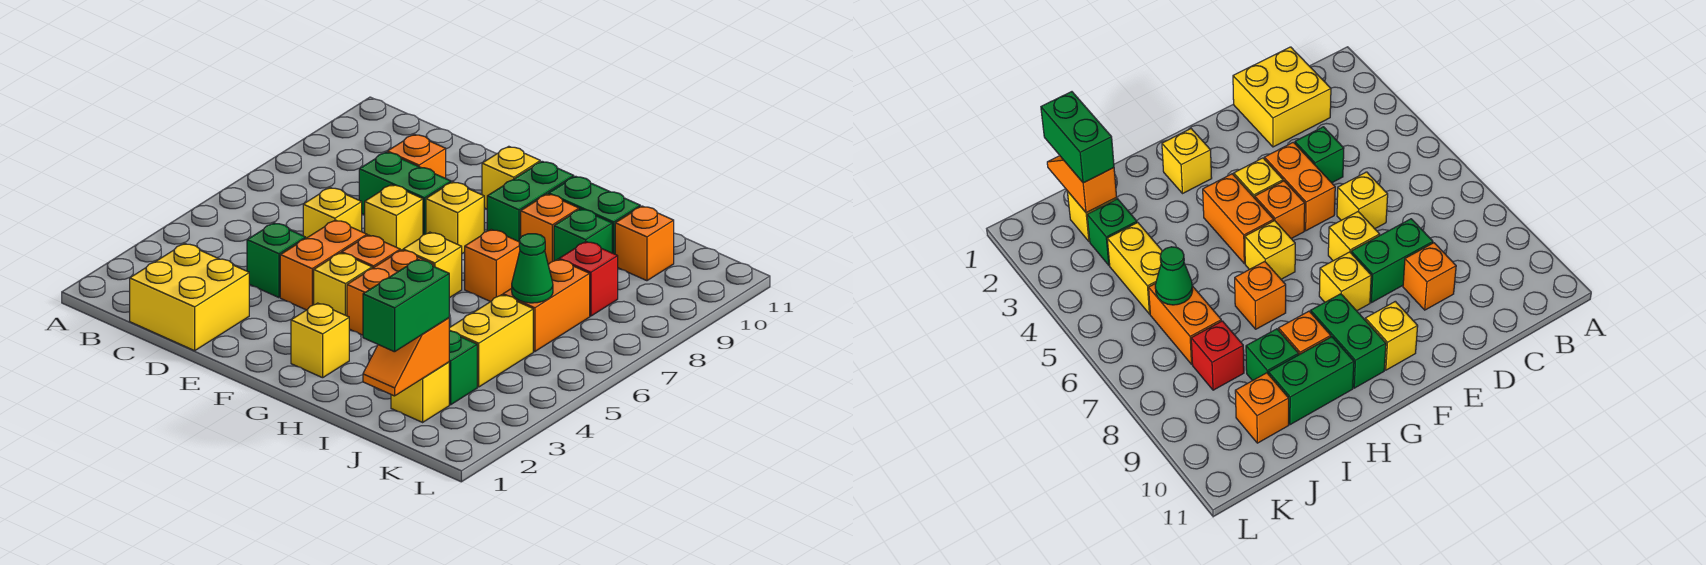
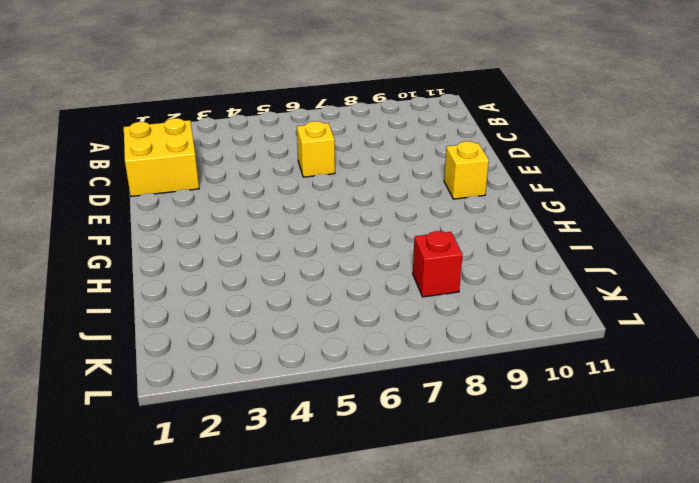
none -> green 1x1 brick [247,223,306,298]
none -> green 1x2 brick [359,152,451,235]
none -> orange 1x1 brick [387,134,446,178]

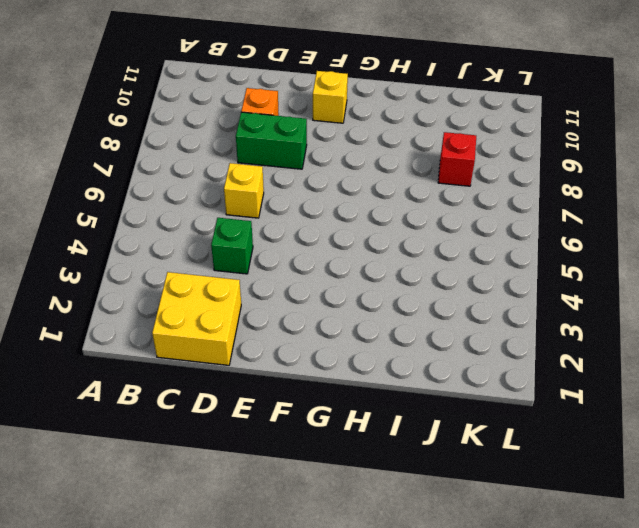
none -> orange 1x2 brick [280,220,367,310]
none -> yellow 1x1 brick [365,185,423,251]
none -> yellow 1x1 brick [314,253,372,316]

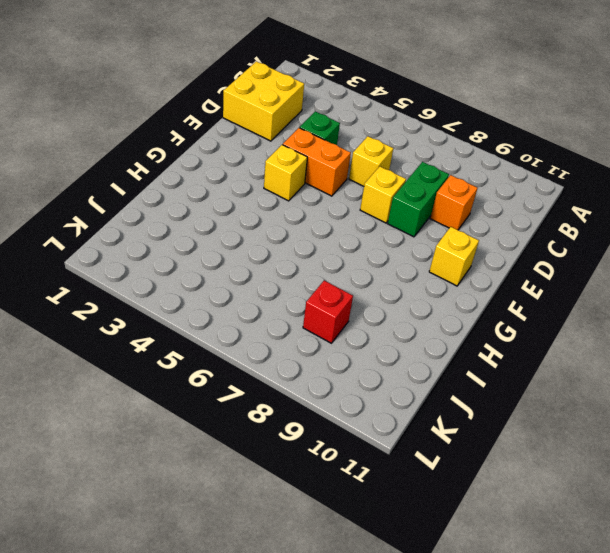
none -> orange 1x1 brick [342,235,400,268]
none -> yellow 1x1 brick [426,182,484,254]
none -> yellow 1x1 brick [291,303,349,378]

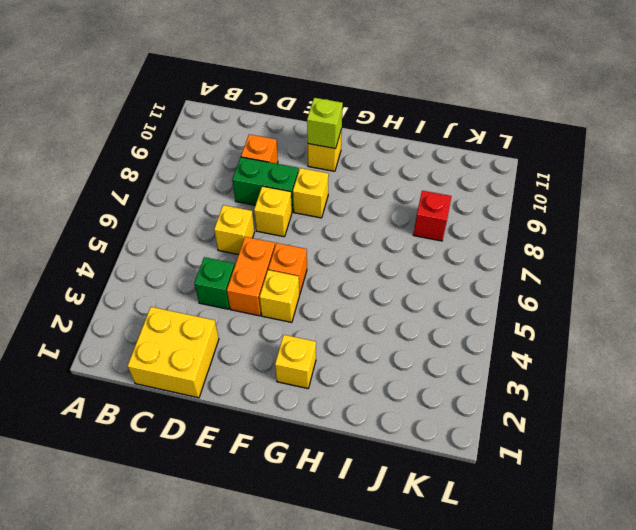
lime 1x1 brick [307,98,343,149] -> none
none -> orange 1x2 brick [347,250,434,335]
none -> yellow 1x1 brick [403,232,462,298]
none -> green 1x2 brick [487,161,574,242]

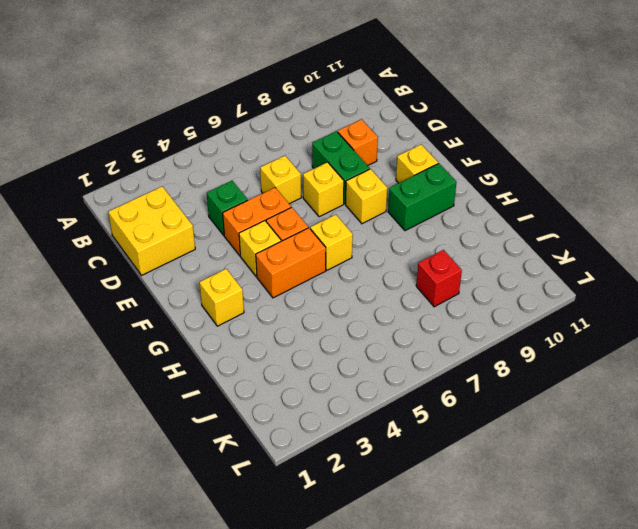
none -> orange 1x1 brick [465,229,520,302]
none -> orange 1x1 brick [521,194,579,265]
none -> green 1x2 brick [549,176,640,254]

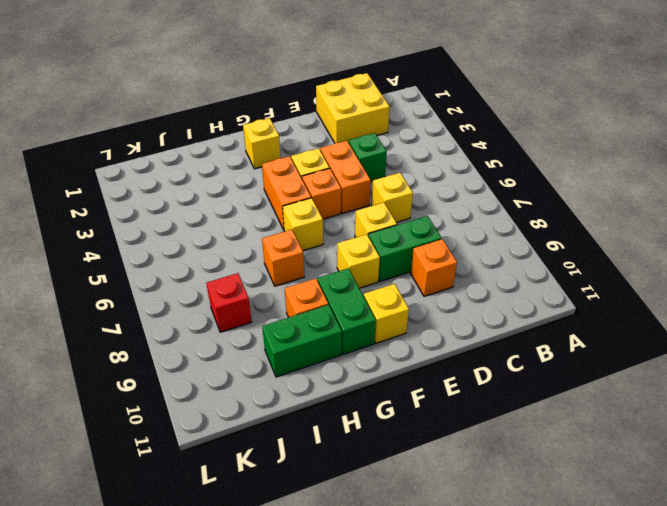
none -> green 1x1 brick [554,209,612,261]
none -> yellow 1x1 brick [391,362,449,422]
none -> green 1x1 brick [449,331,477,405]

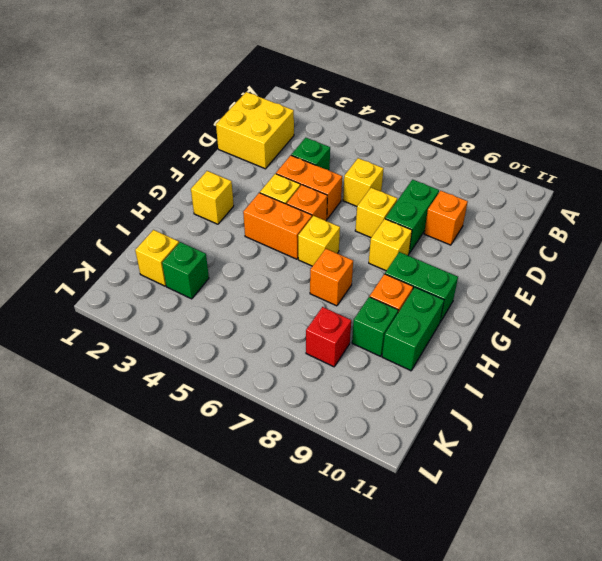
none -> yellow 1x1 brick [482,146,540,209]
none -> yellow 1x2 brick [449,295,533,387]
none -> orange 1x2 brick [503,259,590,352]

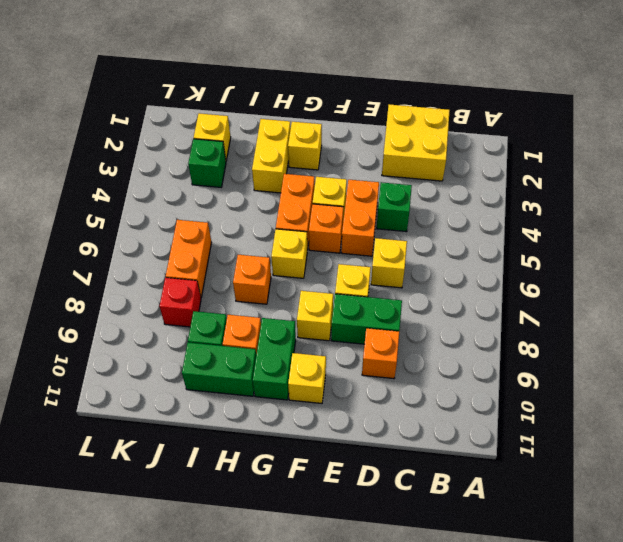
yellow 1x2 brick [252,119,291,193] -> yellow 1x2 brick moved to [449,295,533,387]
none -> orange 1x1 brick [615,206,674,281]
none -> orange 1x2 slope [363,318,449,396]
none -> green 1x1 cone [512,234,553,303]

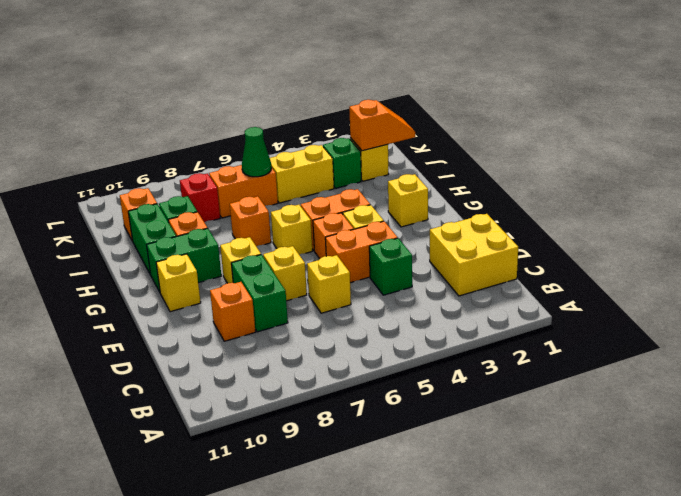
none -> green 1x2 brick [363,259,449,352]

